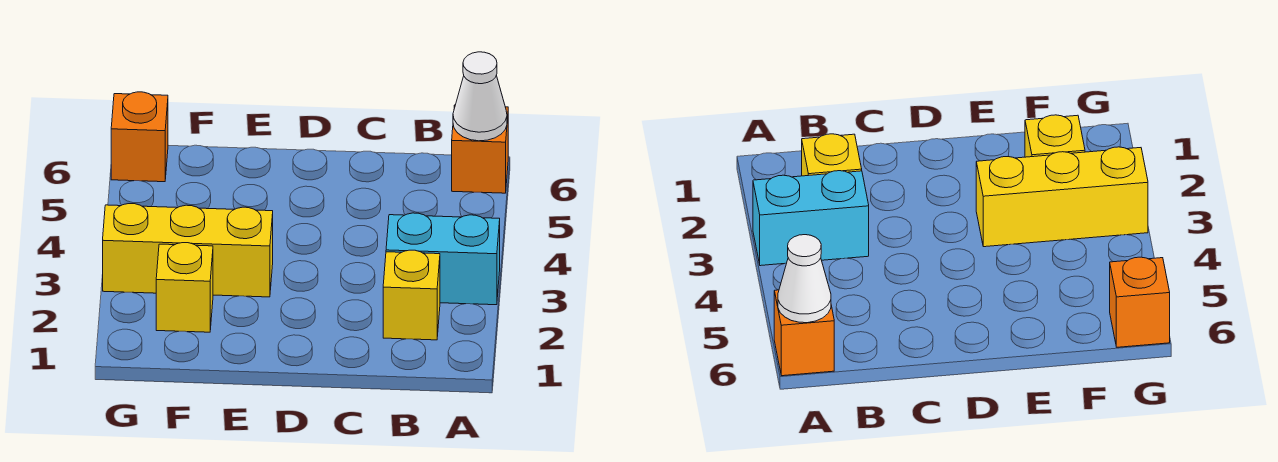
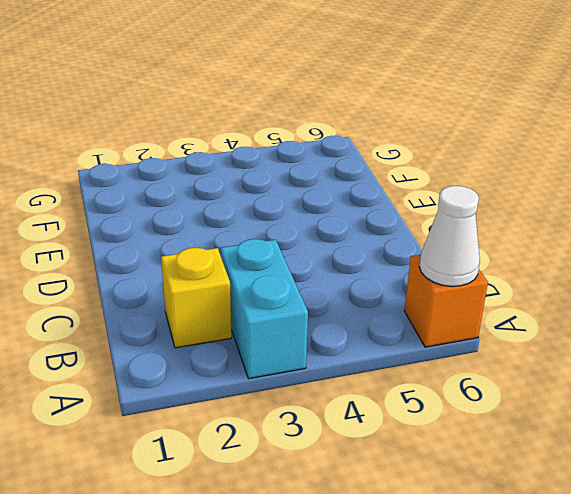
none -> yellow 1x3 brick [103,204,273,297]
none -> yellow 1x1 brick [156,243,213,332]

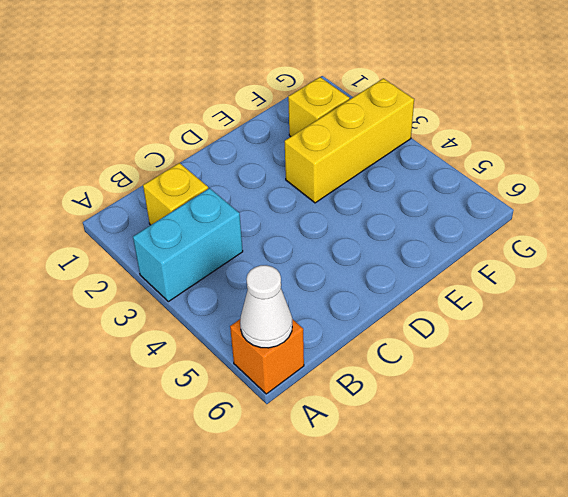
none -> orange 1x1 brick [111,92,168,182]

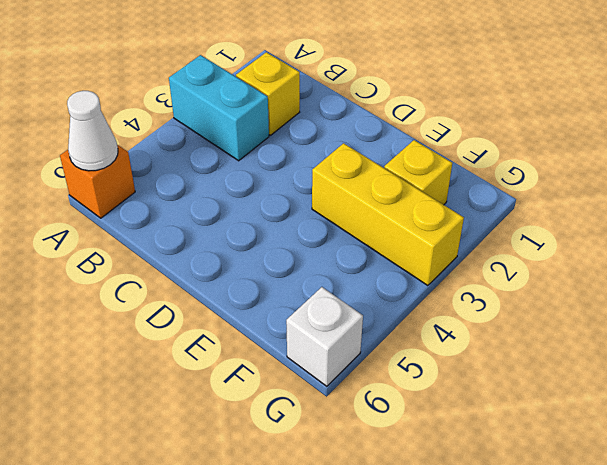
white 1x1 brick [286,287,363,386] -> orange 1x1 brick [111,92,168,182]

